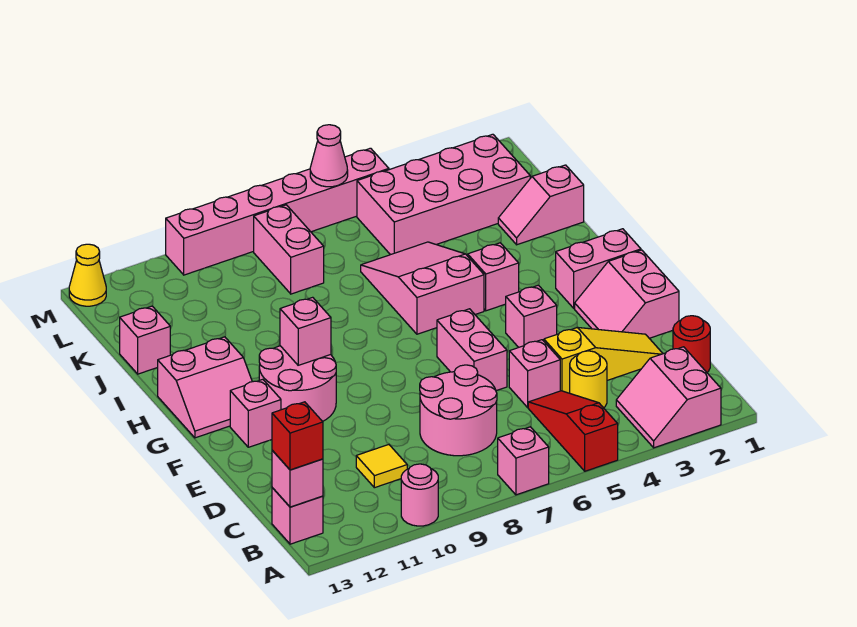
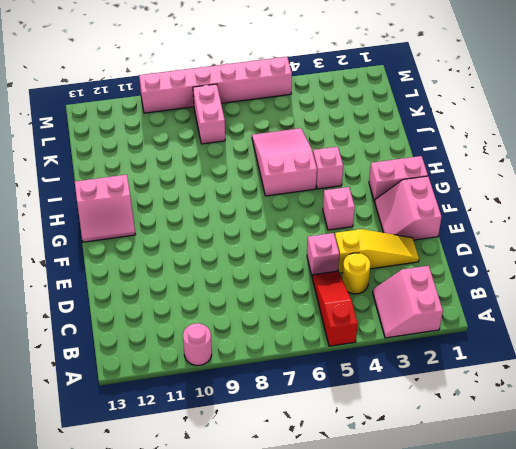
none -> pink 1x1 brick [498,427,549,495]
none -> pink 1x1 brick [272,488,323,544]
none -> red 1x1 round brick [673,316,710,372]
none -> pink 2x2 round brick [420,365,497,456]

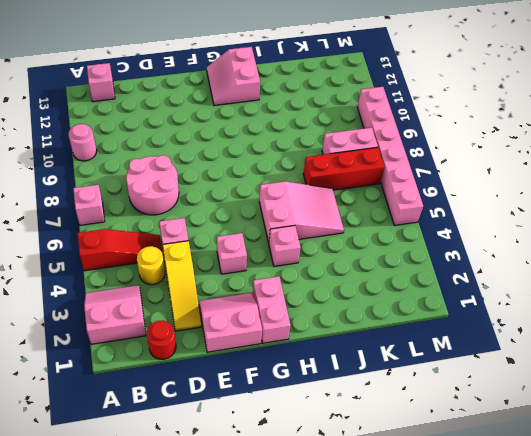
red 1x3 brick [303,147,385,190] -> none
none -> yellow 1x1 tile [356,445,407,488]
none -> pink 1x2 brick [437,309,507,391]
none -> pink 2x2 round brick [259,346,336,421]
none -> pink 1x1 brick [230,379,281,447]

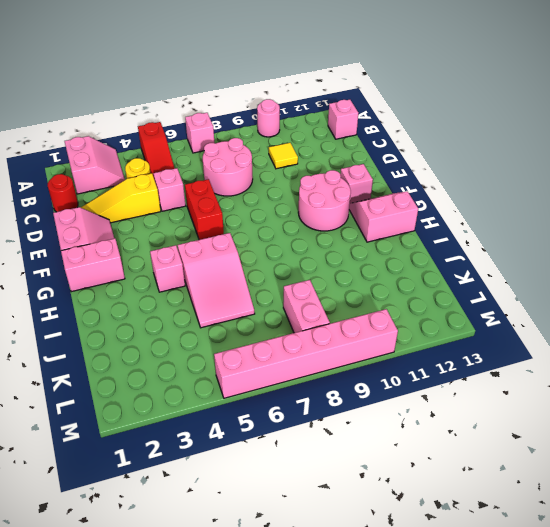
red 1x2 brick [185,179,224,240] -> pink 1x2 brick [437,309,507,391]
none -> pink 1x1 brick [506,285,557,347]
none -> pink 1x2 slope [498,165,584,245]
none -> pink 1x1 brick [120,306,170,374]
none -> pink 2x4 brick [357,134,530,255]

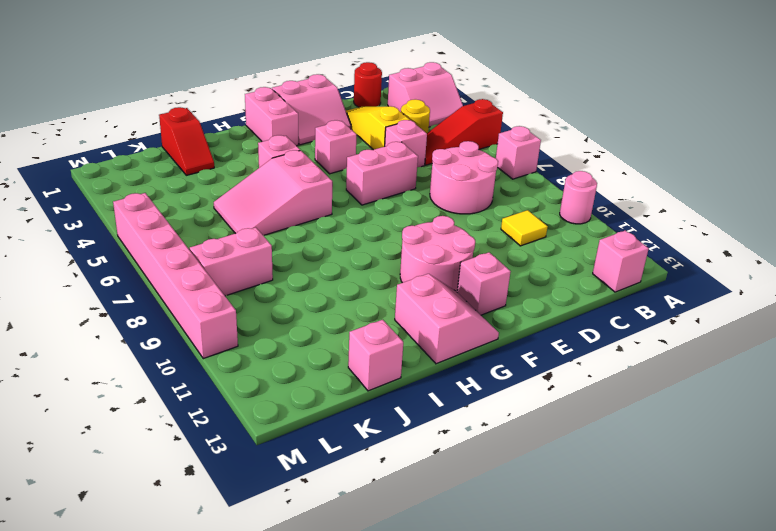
red 1x2 slope [159,107,214,175] -> pink 1x2 slope [498,165,584,245]
none -> pink 2x4 brick [357,134,530,255]
none -> yellow 1x1 cone [69,244,106,306]
none -> pink 1x1 brick [272,450,323,507]
none -> pink 1x1 brick [280,297,331,365]

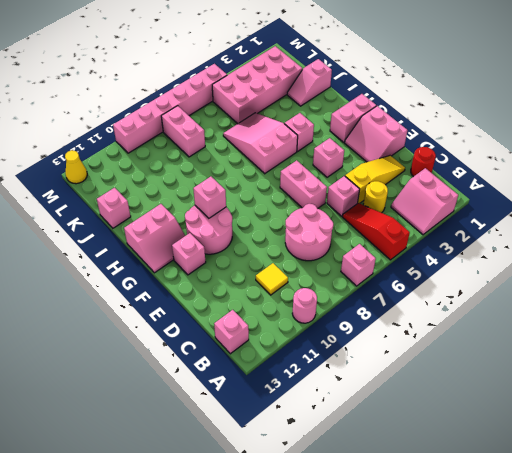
none -> pink 1x1 brick [272,450,323,507]
none -> pink 1x1 cone [310,125,348,187]
none -> red 1x1 brick [272,402,323,470]

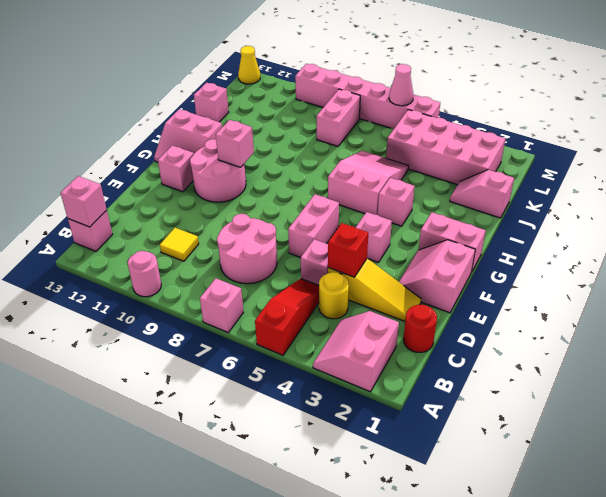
red 1x1 brick [328,223,368,277] -> red 1x1 brick moved to [272,402,323,470]

